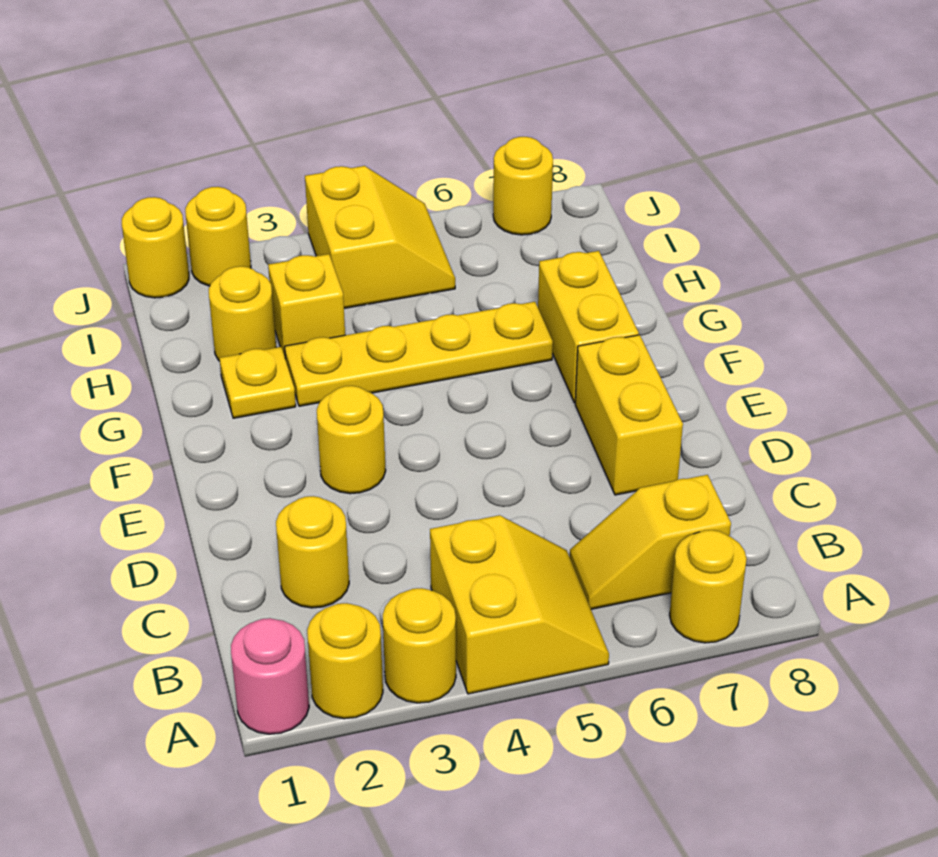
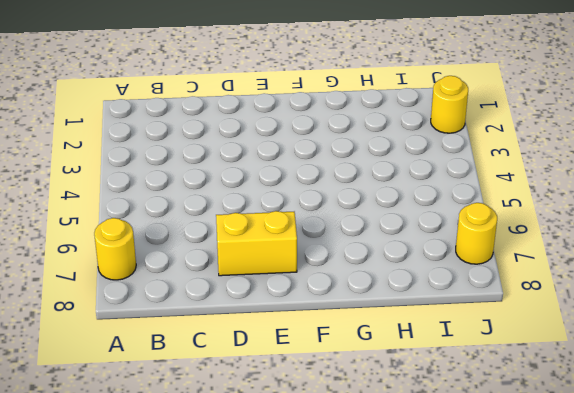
none -> pink 1x1 round brick [231,618,309,734]
none -> yellow 1x1 round brick [307,603,383,719]
none -> yellow 1x1 round brick [383,588,456,703]

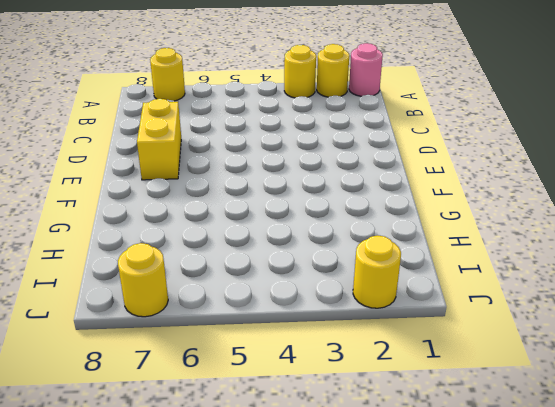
none -> yellow 2x2 slope [430,515,609,694]
none -> yellow 1x2 slope [570,475,731,609]
none -> yellow 1x1 round brick [276,496,349,608]

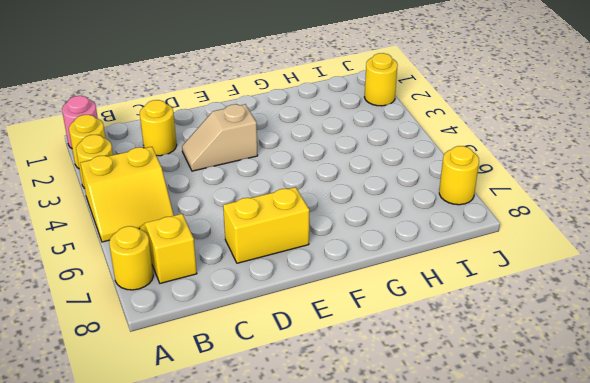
tan 1x2 slope [182,104,258,171] -> yellow 1x1 round brick [317,386,386,494]
none -> yellow 1x2 brick [538,251,639,403]
none -> yellow 1x1 plate [220,347,296,418]
none -> yellow 1x4 plate [285,302,553,406]

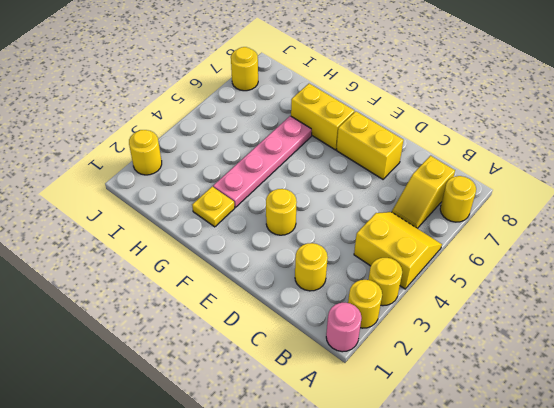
pink 1x4 plate [213,116,312,207] -> yellow 1x4 plate [285,302,553,406]
none -> yellow 1x1 round brick [209,266,276,361]
none -> yellow 1x1 brick [268,254,345,356]
none -> yellow 2x2 slope [305,166,455,308]

